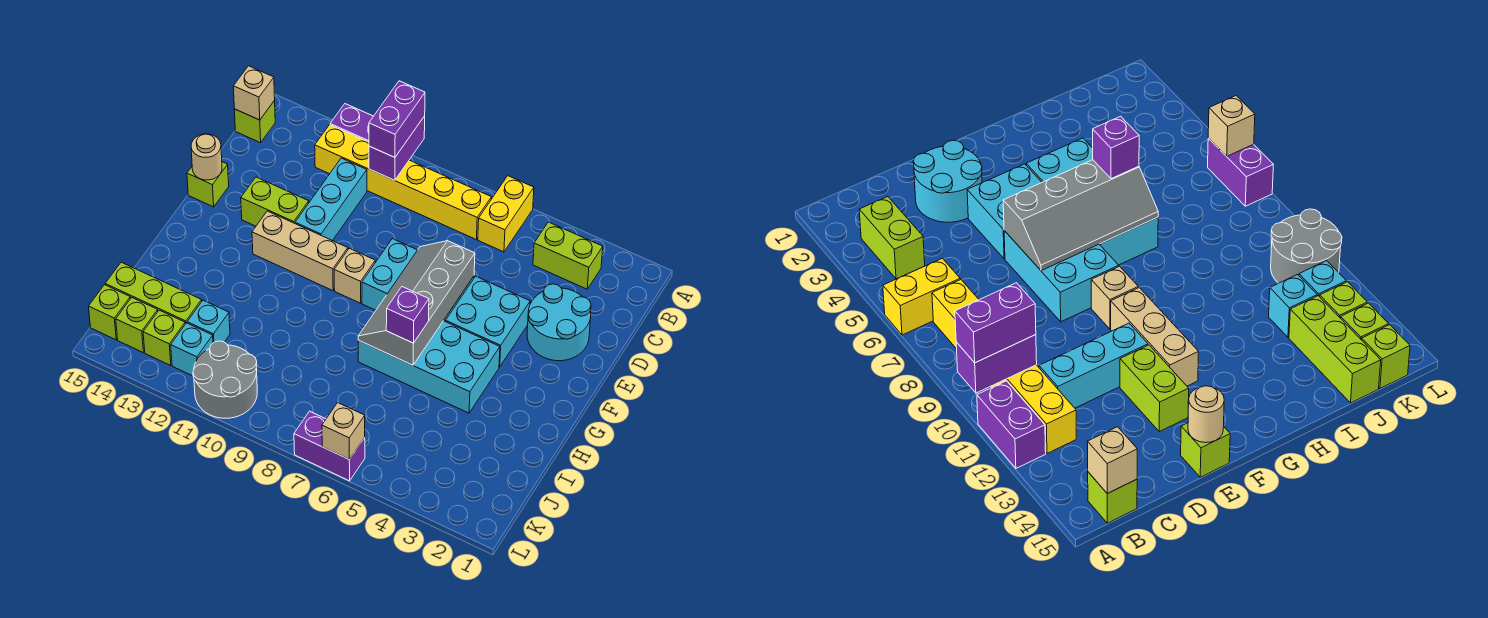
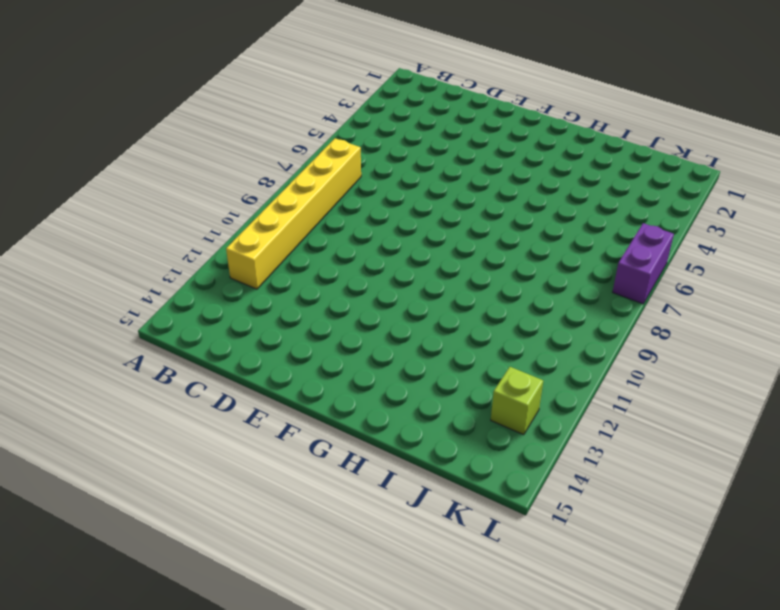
none -> yellow 1x2 brick [478,176,534,252]
none -> purple 1x2 brick [330,104,373,142]
none -> lime 1x2 brick [533,222,603,289]

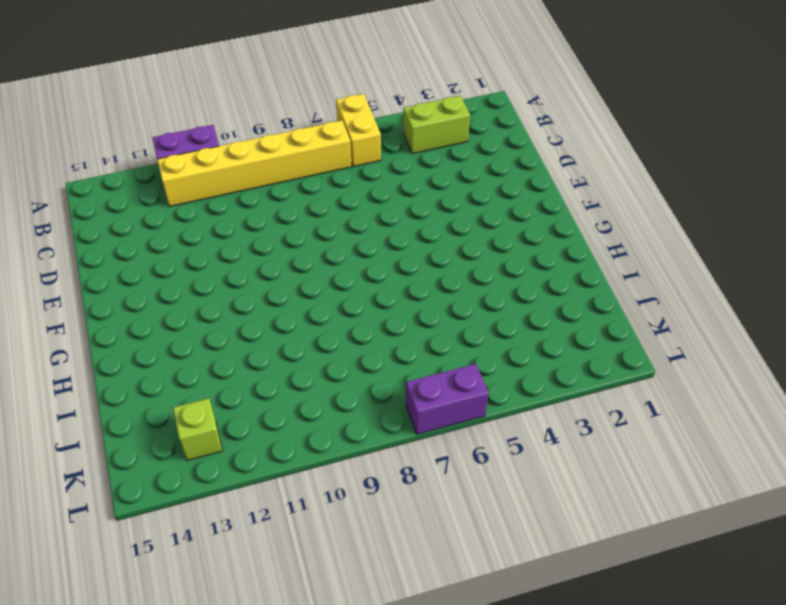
none -> lime 1x1 brick [234,100,275,143]
none -> cyan 1x3 brick [295,158,367,241]
none -> cyan 2x2 round brick [527,284,591,361]

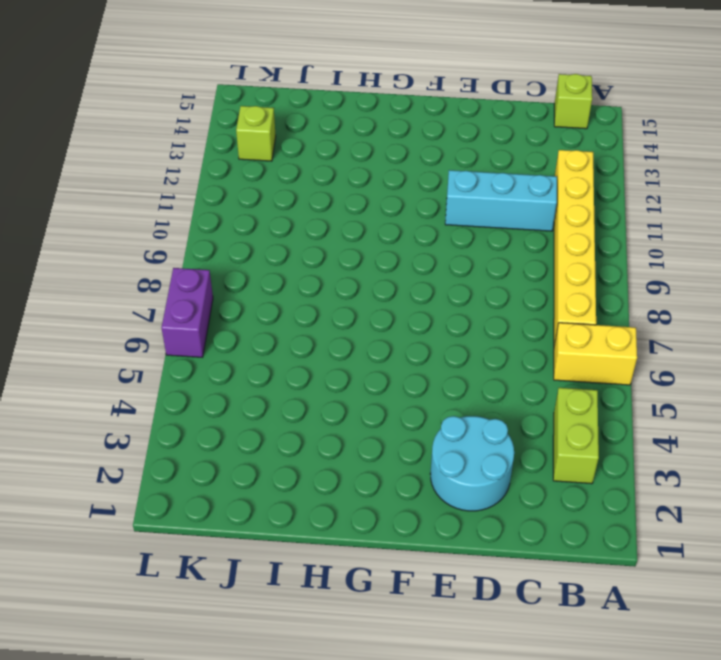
none -> purple 1x2 brick [330,104,373,142]
none -> cyan 2x2 brick [446,276,530,367]
none -> cyan 2x3 brick [362,239,474,322]

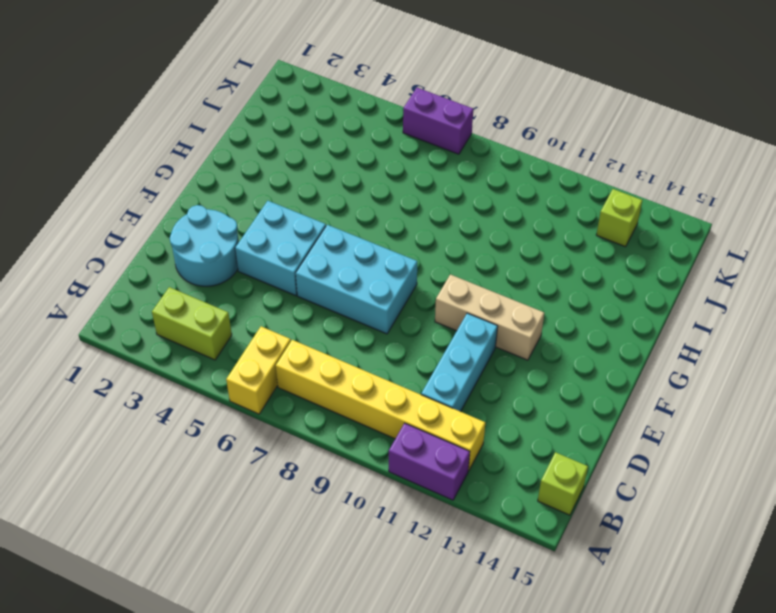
none -> lime 1x2 brick [241,177,309,226]
none -> lime 1x1 brick [187,162,229,207]
none -> tan 1x1 brick [334,248,375,303]

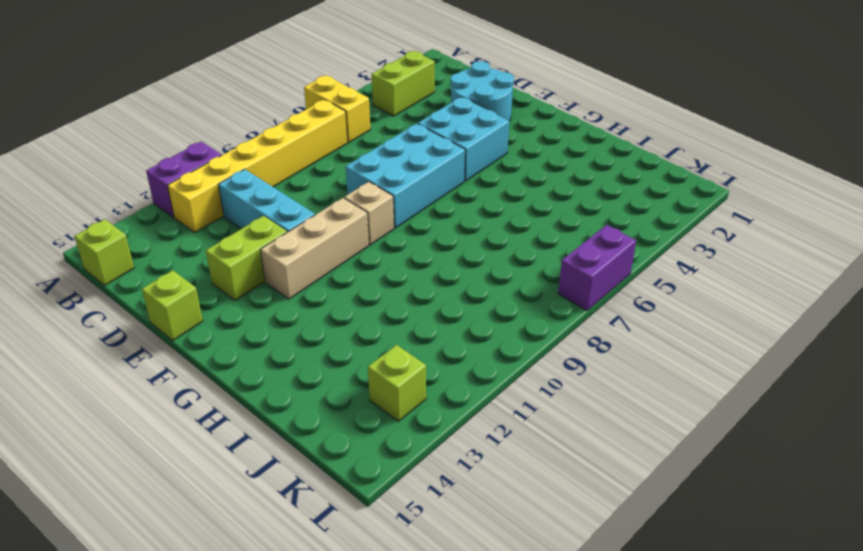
none -> cyan 2x4 brick [358,321,500,413]
none -> cyan 1x1 brick [187,300,230,343]
none -> lime 1x3 brick [105,262,202,324]

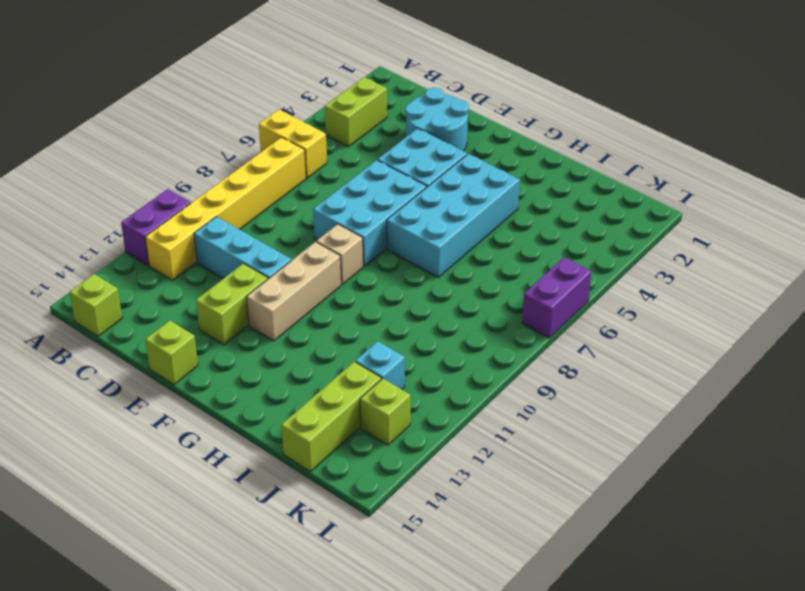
none -> grey 2x2 round brick [193,341,257,418]
none -> cyan 1x1 brick [171,323,213,376]
none -> lime 1x1 brick [116,298,158,353]

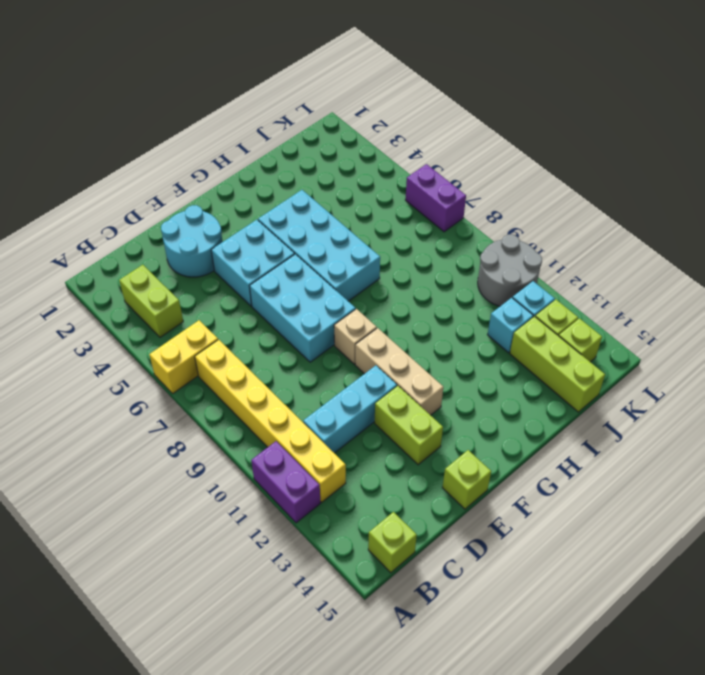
none -> lime 1x1 brick [89,285,130,340]
none -> purple 1x2 brick [369,116,425,180]
none -> tan 1x1 brick [233,66,275,120]

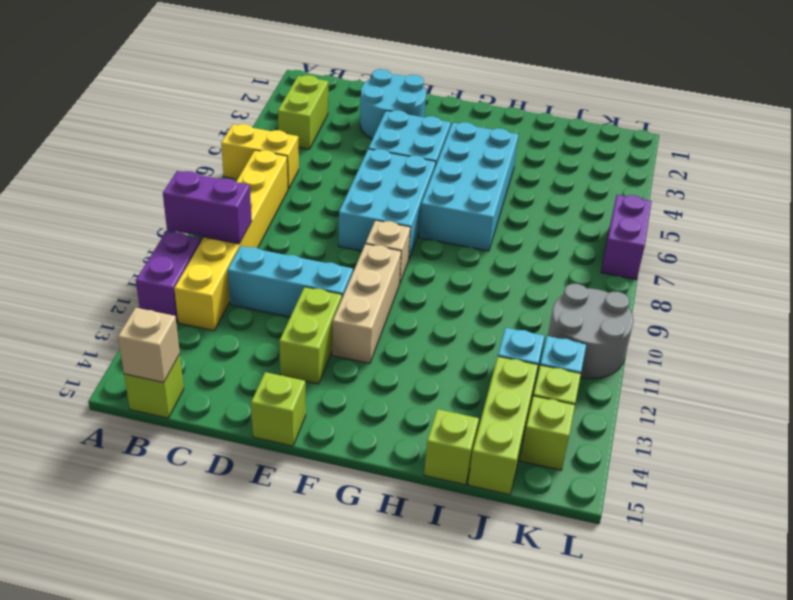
lime 1x1 brick [424,409,479,485] -> lime 1x1 brick moved to [89,285,130,340]
none -> grey 2x4 slope [358,241,475,365]
none -> tan 1x1 round brick [191,134,222,180]
none -> tan 1x1 brick [322,403,365,459]

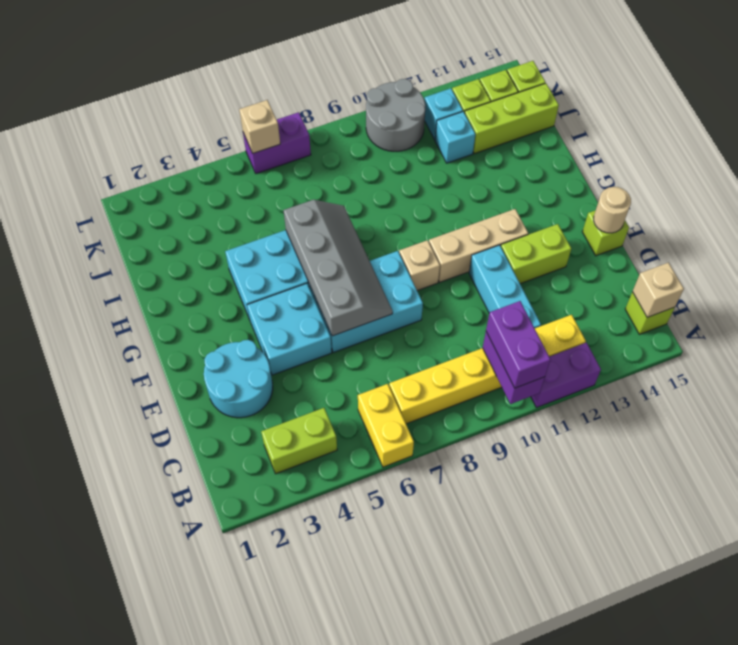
none -> purple 1x1 brick [386,287,429,343]

